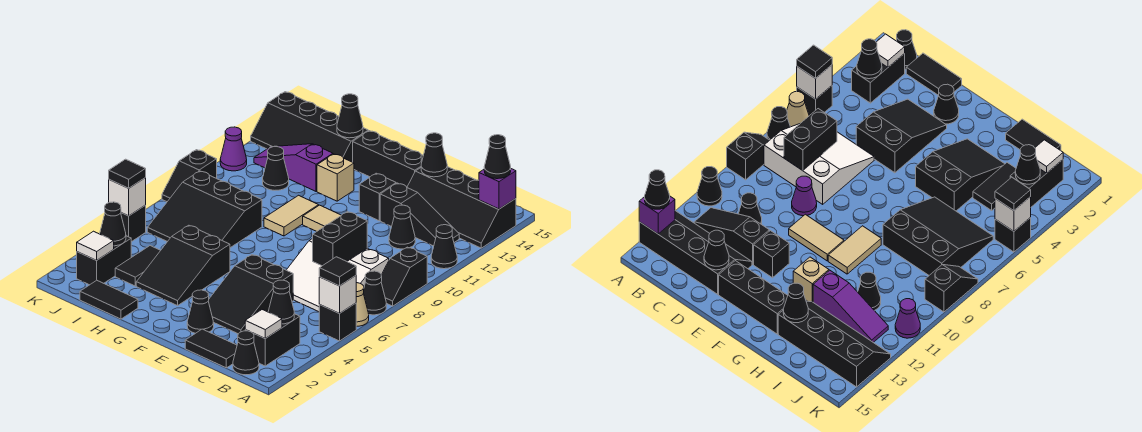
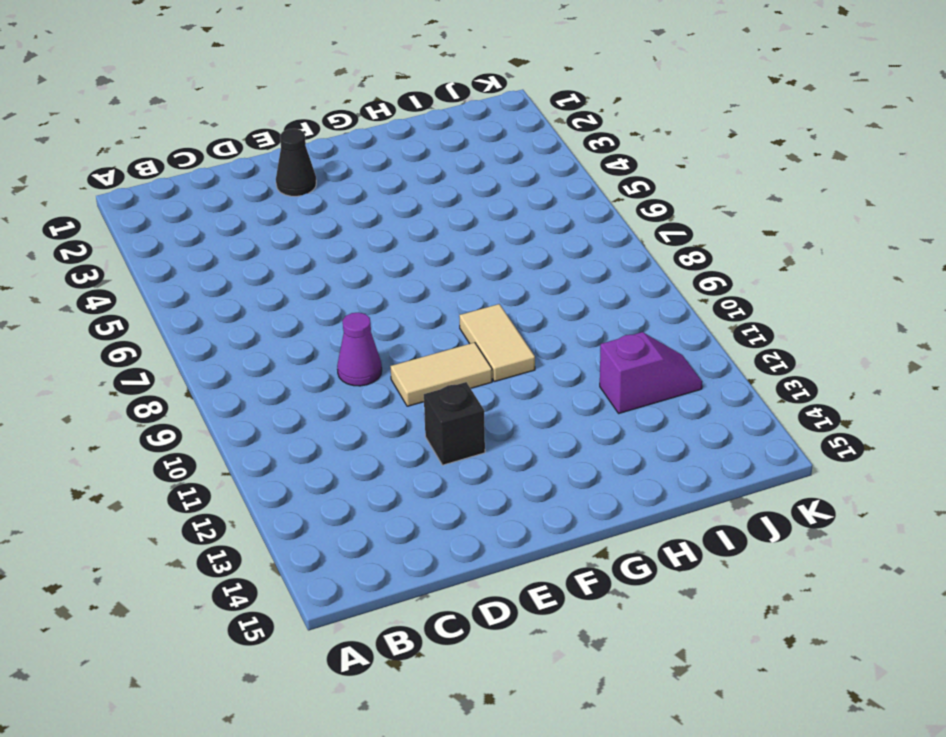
purple 1x2 slope [600,332,702,413] -> purple 1x3 slope [254,144,333,191]
none -> black 1x1 brick [319,303,356,341]
none -> tan 1x1 cone [356,283,369,327]
none -> black 1x1 cone [364,271,386,315]
none -> black 1x2 slope [381,247,427,306]

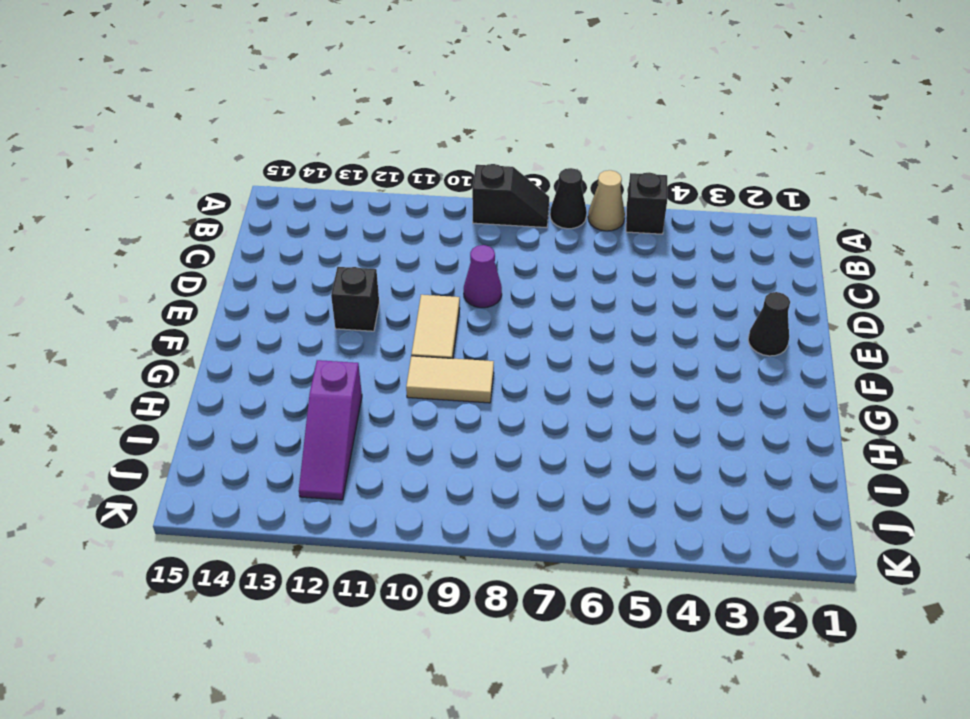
none -> black 1x1 cone [431,225,457,269]
none -> black 2x4 slope [407,167,516,248]
none -> black 1x1 cone [233,331,259,375]
none -> black 1x2 brick [245,314,300,366]

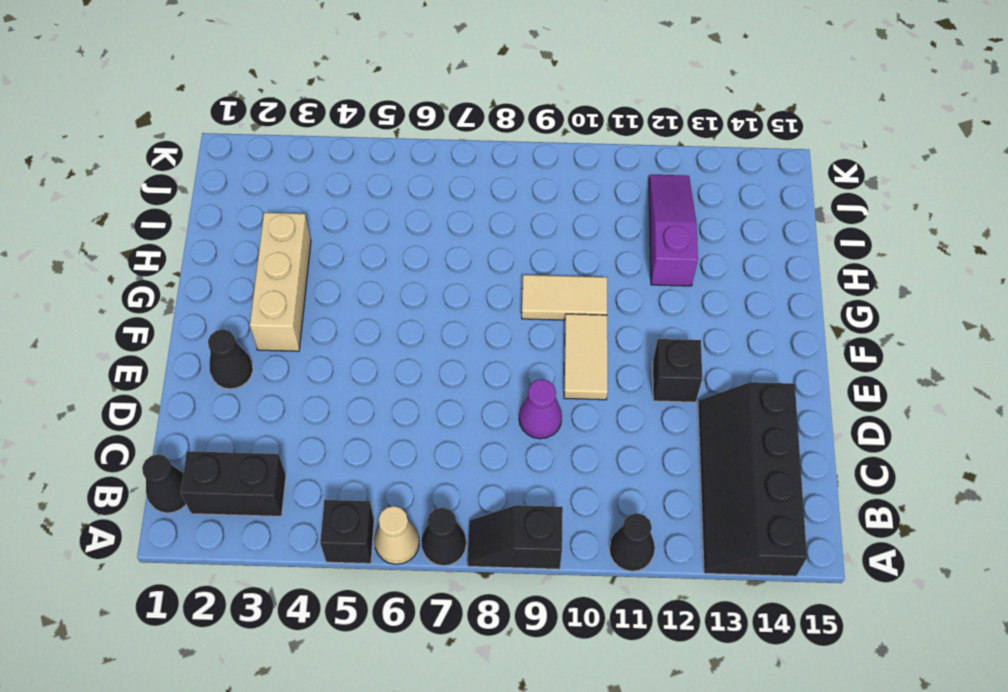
tan 1x3 brick [250,213,311,351] -> black 2x3 slope [136,225,230,306]
none -> white 3x3 slope [287,238,389,312]
none -> black 1x3 slope [380,183,459,246]
none -> black 1x2 tile [185,329,237,368]
none -> black 1x1 cone [389,205,415,249]

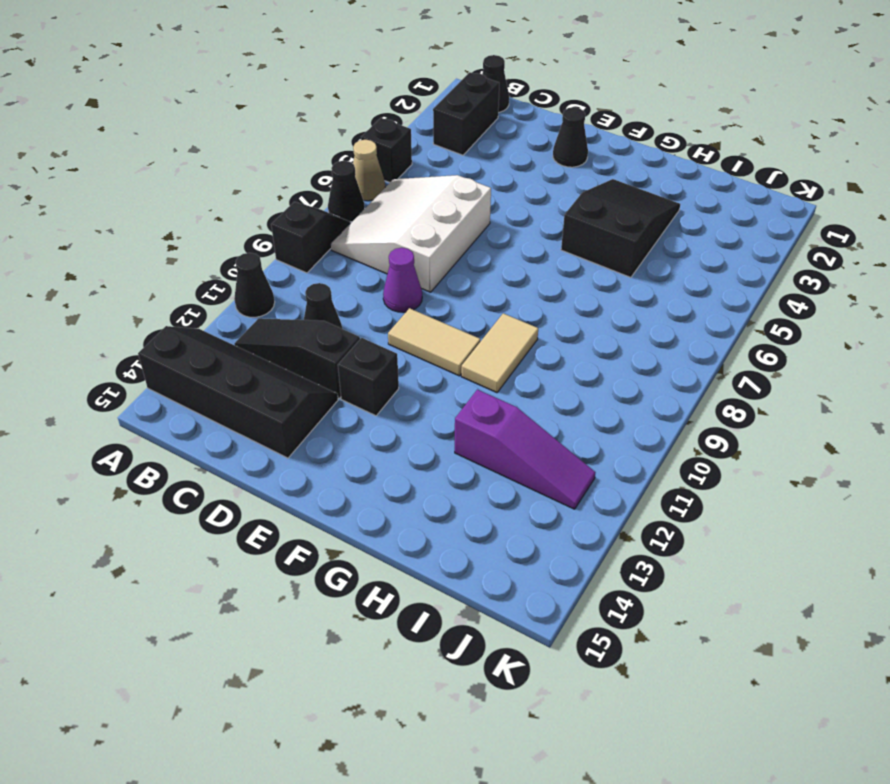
white 3x3 slope [331,175,491,292] -> white 3x3 slope turned to [287,238,389,312]
none -> black 1x2 tile [185,329,237,368]
none -> black 2x3 slope [208,255,293,334]
none -> black 1x3 brick [353,131,423,187]
none -> tan 1x1 brick [317,154,354,201]

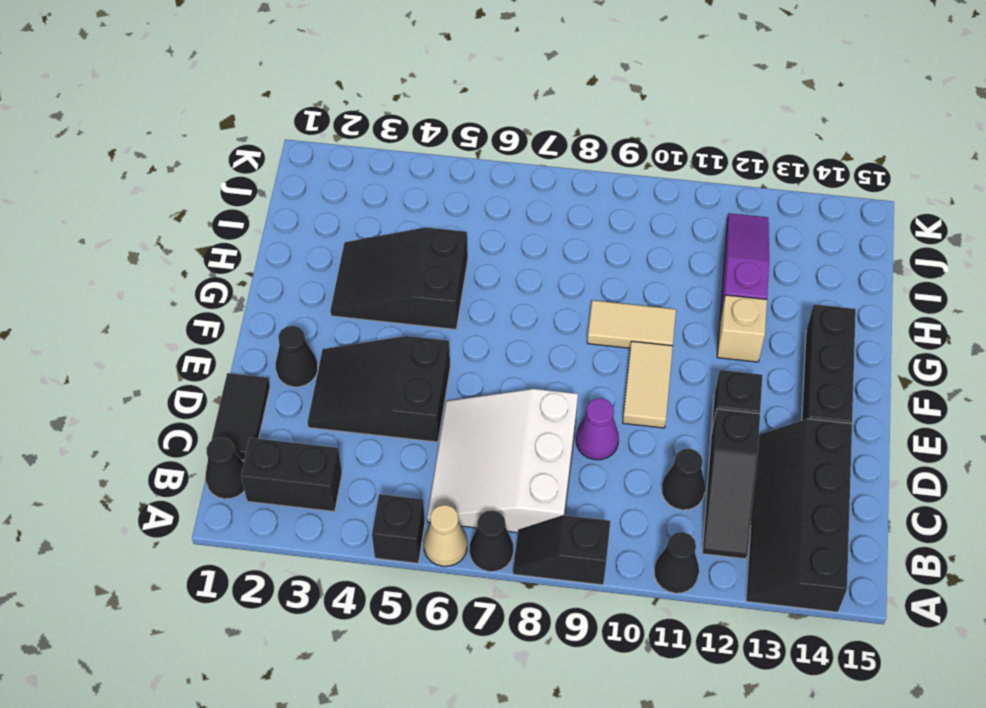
none -> black 1x2 tile [80,280,138,319]
none -> black 3x3 slope [147,171,262,248]
none -> black 2x4 slope [251,92,368,162]
none -> black 1x2 tile [115,246,161,286]

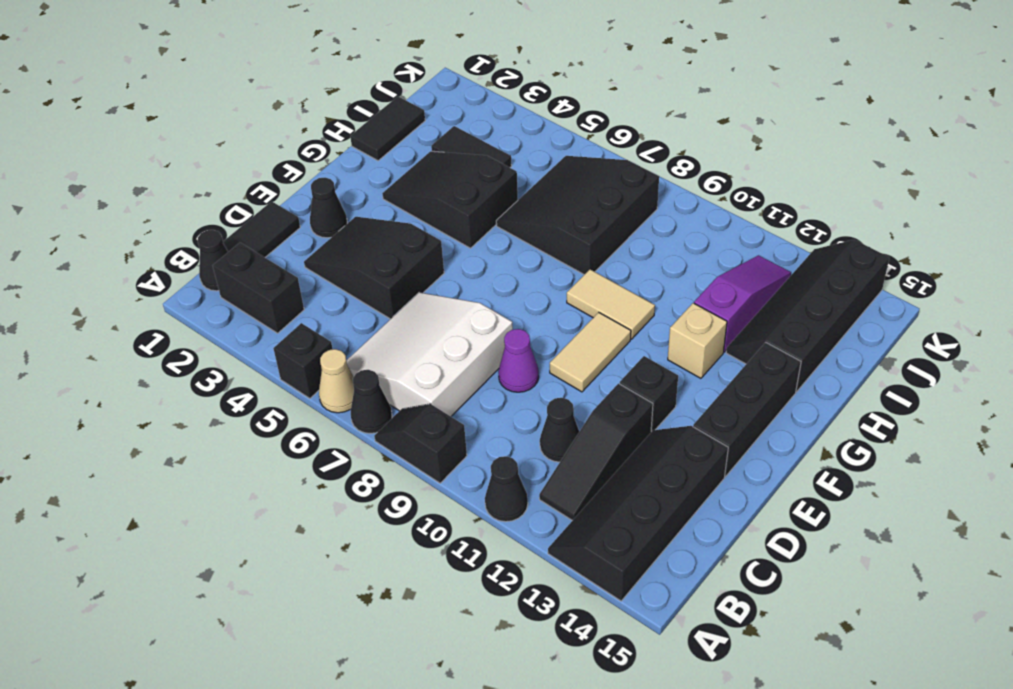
none -> black 1x1 cone [263,147,289,190]
none -> black 1x2 brick [77,236,131,285]
none -> black 1x1 brick [121,205,146,242]
none -> black 1x2 slope [162,150,217,202]

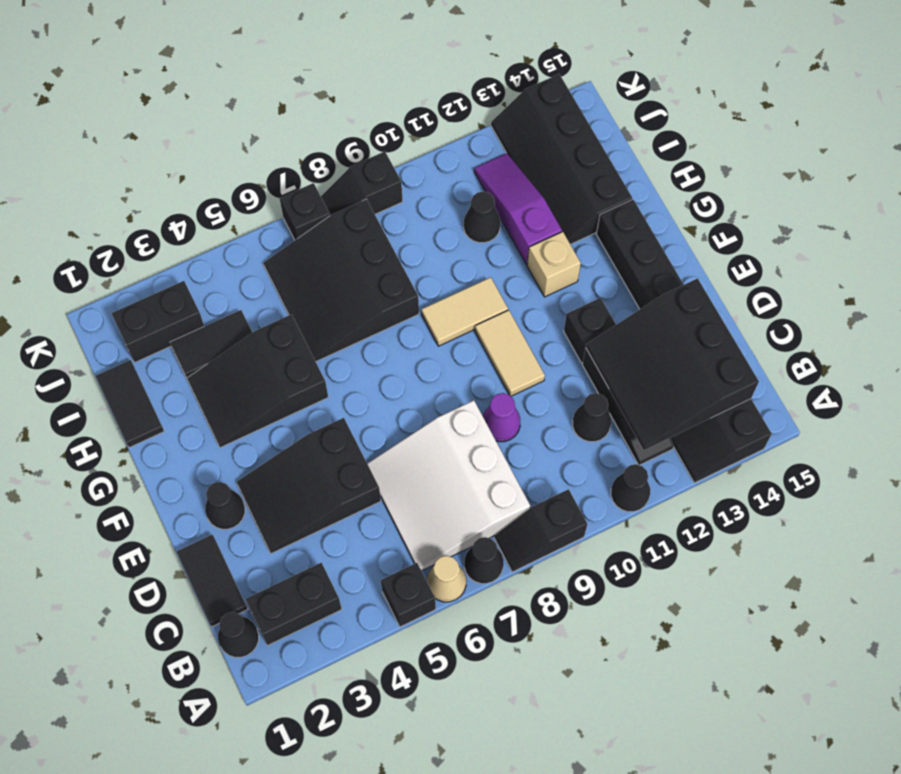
black 3x3 slope [586,278,759,450] -> black 1x1 cone [421,133,447,177]
black 1x1 brick [279,183,330,240] -> black 1x1 brick moved to [121,205,146,242]
none -> purple 1x1 cone [220,127,247,171]
none -> white 1x1 brick [319,276,356,314]
none -> purple 1x1 brick [479,169,516,209]
none -> white 1x1 tile [245,310,282,338]

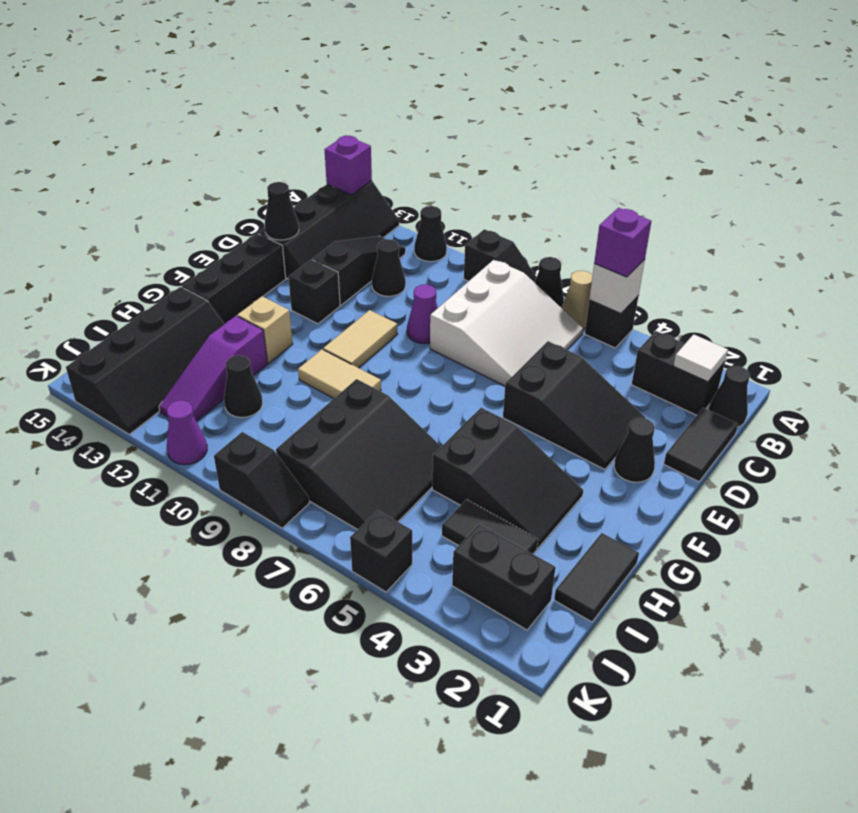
purple 1x1 brick [594,208,651,277] -> black 1x1 tile [319,257,356,286]
none -> black 1x1 cone [268,280,294,324]
none -> black 1x2 brick [313,212,367,266]
none -> black 1x1 cone [337,94,363,138]
none -> white 1x1 tile [77,231,114,260]

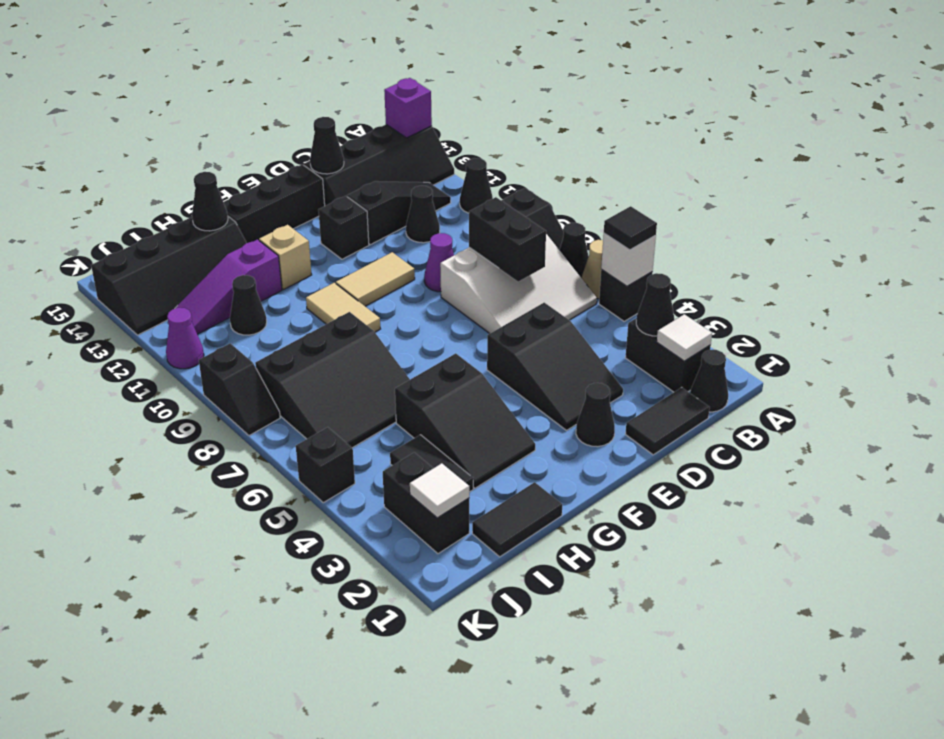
none -> black 1x1 cone [100,202,126,246]
none -> white 1x1 brick [109,178,146,216]
none -> black 1x1 cone [484,135,511,179]
none -> black 1x1 tile [109,159,146,188]

